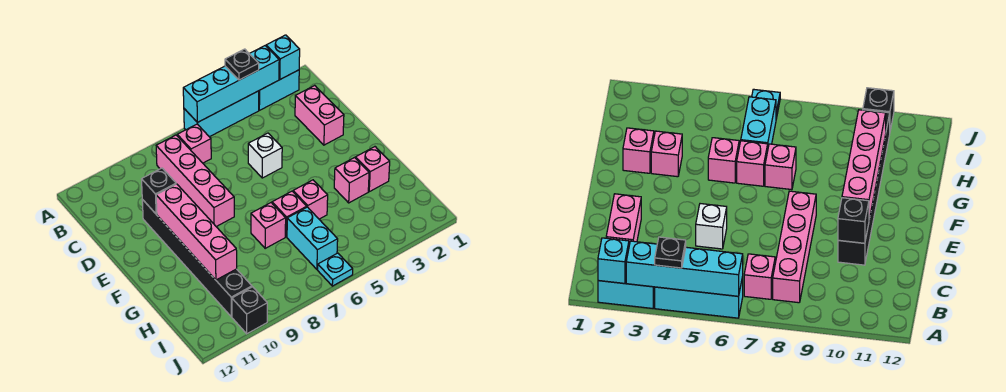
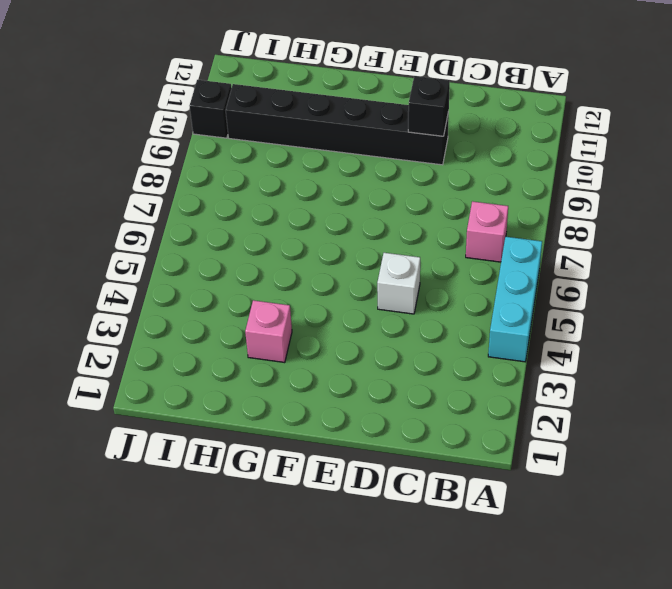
none -> cyan 1x2 brick [259,70,299,110]
none -> pink 1x4 brick [156,135,234,227]
none -> pink 1x2 brick [295,85,344,145]

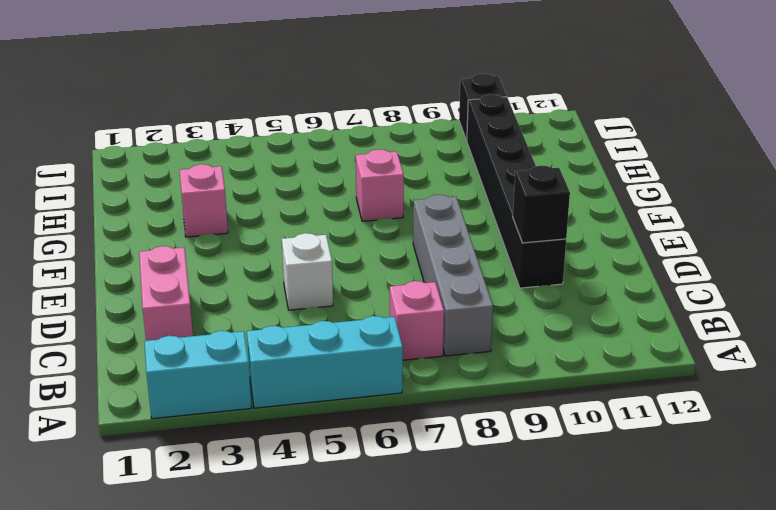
grey 1x4 brick [413,195,493,356] -> pink 1x4 brick [156,135,234,227]
none -> pink 1x1 brick [356,147,390,192]
none -> pink 1x1 brick [293,180,328,219]
none -> pink 1x1 brick [272,191,307,237]

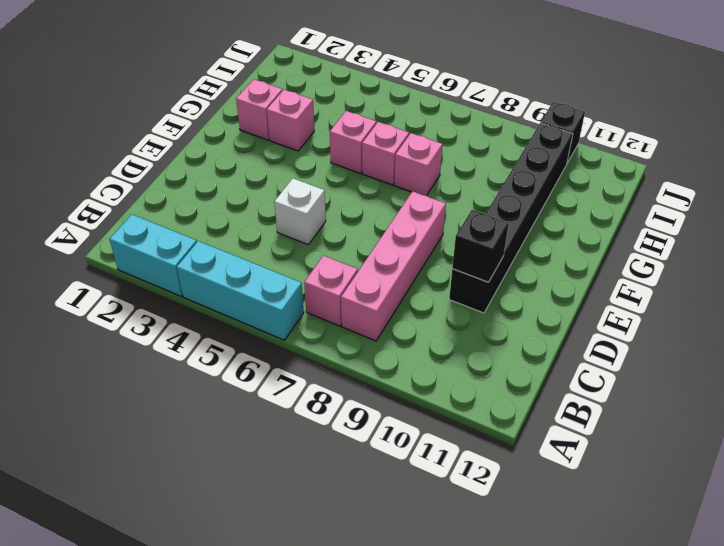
none -> pink 1x2 brick [295,85,344,145]
none -> cyan 1x2 brick [287,207,338,269]
none -> cyan 1x1 plate [318,253,353,286]

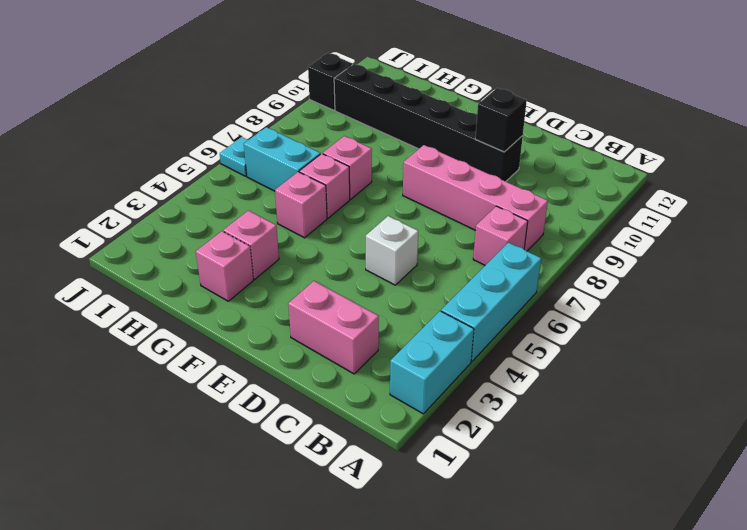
none -> cyan 1x1 brick [266,35,300,79]
none -> cyan 1x4 brick [183,46,279,123]
none -> pink 1x4 brick [156,184,237,280]

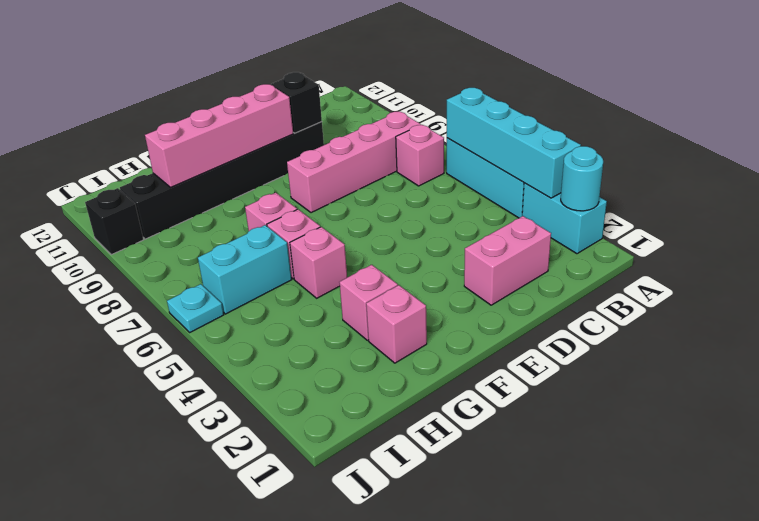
cyan 1x1 round brick [561,146,603,211] -> cyan 1x1 brick [266,35,300,79]
none -> white 1x1 brick [248,133,282,178]
none -> black 1x1 plate [225,49,259,80]

